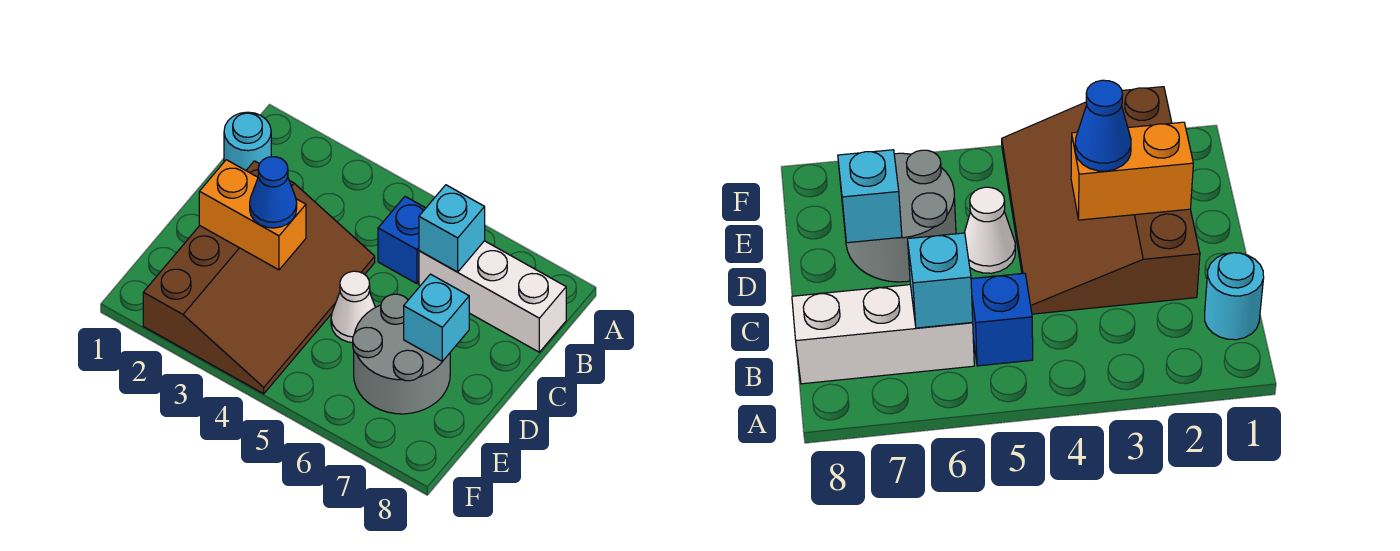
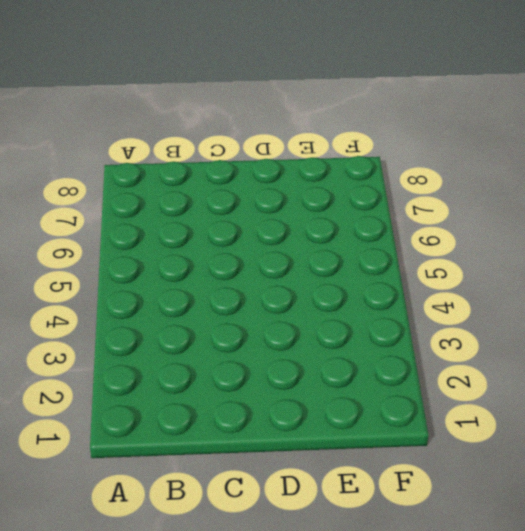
none -> cyan 1x1 round brick [224,112,271,170]
none -> blue 1x1 brick [378,197,426,284]

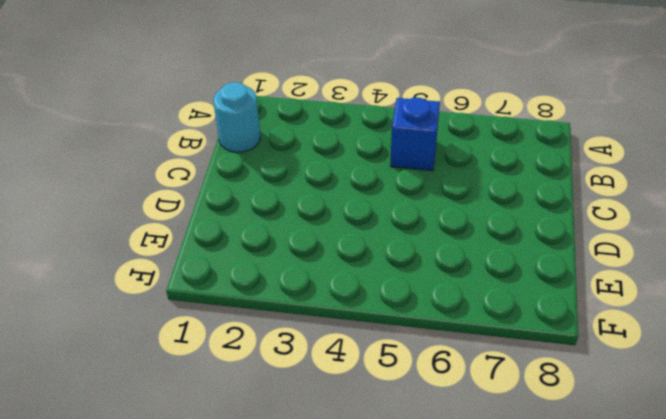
none -> white 1x3 brick [419,241,566,352]
none -> brown 3x4 slope [143,161,375,394]

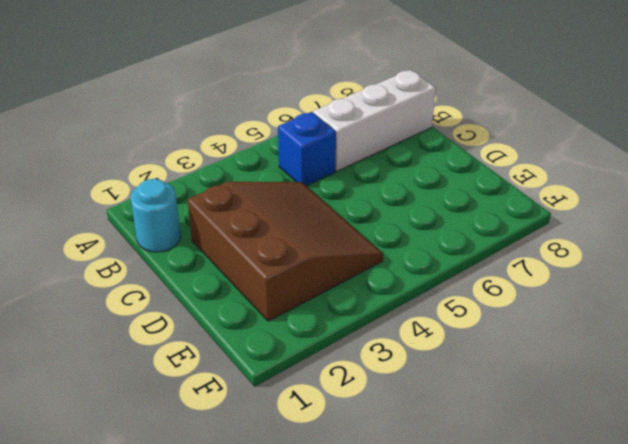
brown 3x3 slope [187,182,383,321] -> brown 3x4 slope [143,161,375,394]
none -> white 1x1 cone [331,271,375,343]
none -> grey 2x2 round brick [353,294,450,414]

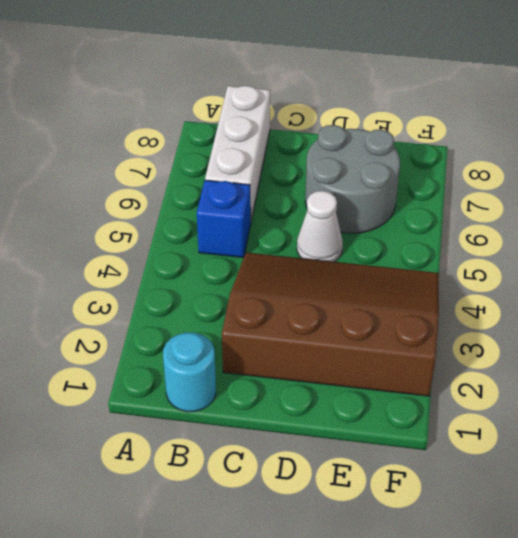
none -> cyan 1x1 brick [419,185,485,272]
none -> orange 1x2 brick [199,160,306,270]

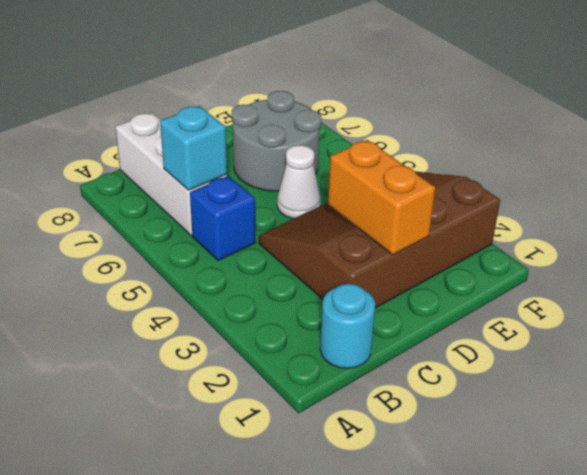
none -> cyan 1x1 brick [404,274,469,362]
none -> blue 1x1 cone [250,157,297,228]

